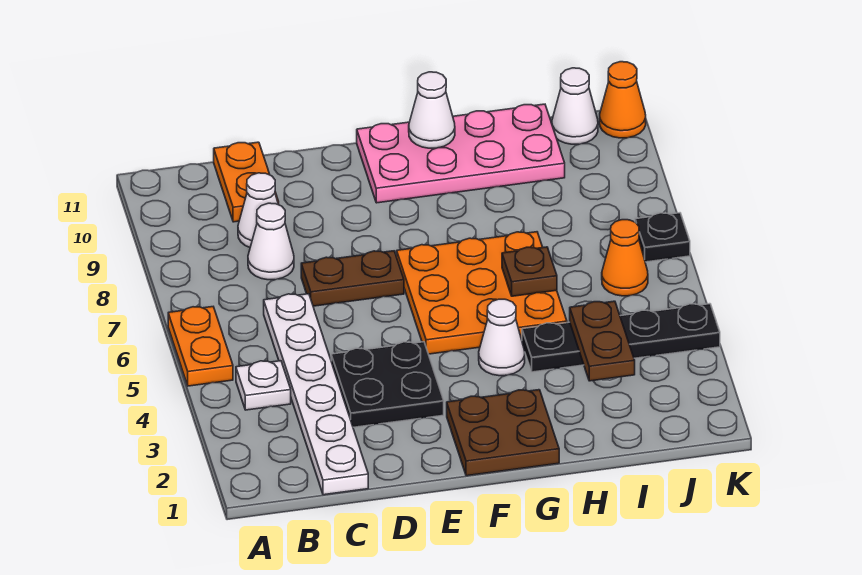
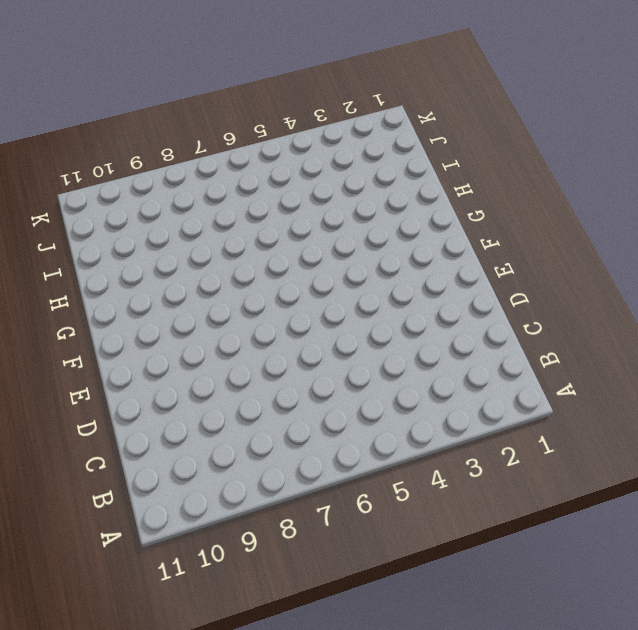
none -> orange 1x2 plate [168,307,233,386]
none -> white 1x1 plate [236,361,291,410]
none -> white 1x6 plate [264,294,368,495]

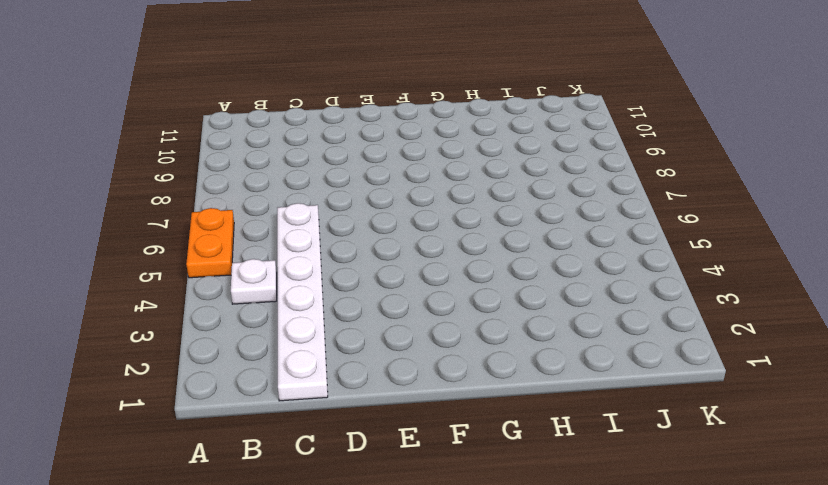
none -> white 1x1 cone [248,203,294,280]
none -> white 1x1 cone [238,173,278,247]
none -> orange 1x2 plate [214,142,279,222]

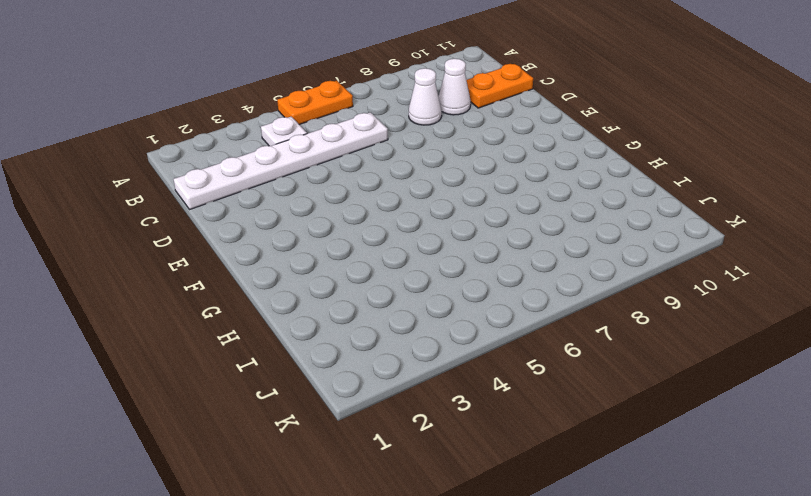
none -> black 2x2 plate [331,342,444,427]
none -> brown 1x2 plate [301,251,404,306]
none -> brown 2x2 plate [447,390,559,476]

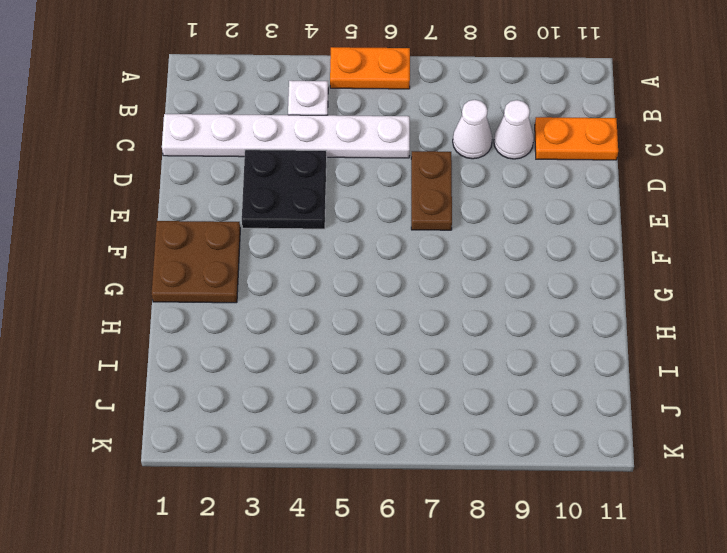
none -> orange 3x3 plate [397,232,567,354]
none -> pink 2x4 plate [357,104,565,203]
none -> white 1x1 cone [479,299,525,376]

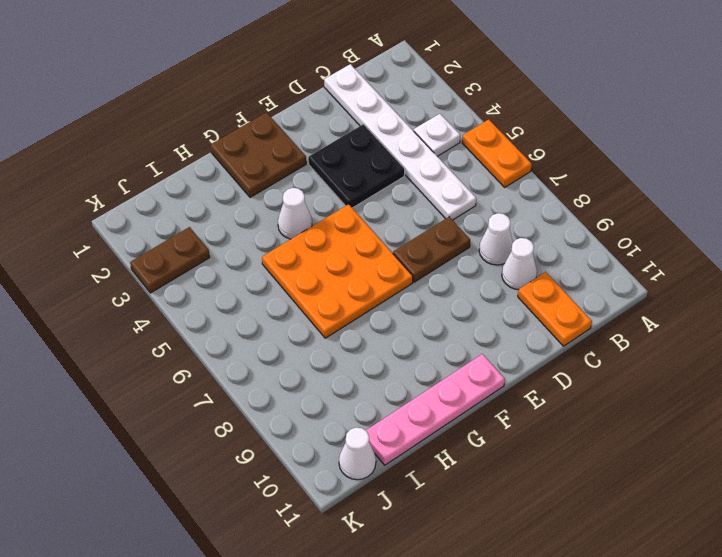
pink 1x4 plate [366,354,505,465] -> pink 2x4 plate [357,104,565,203]
brown 1x2 plate [130,227,210,293] -> brown 1x2 plate turned to [570,301,635,381]
none -> black 1x4 plate [522,304,720,372]
none -> orange 1x1 cone [602,220,648,296]
none -> black 1x1 plate [635,213,690,262]

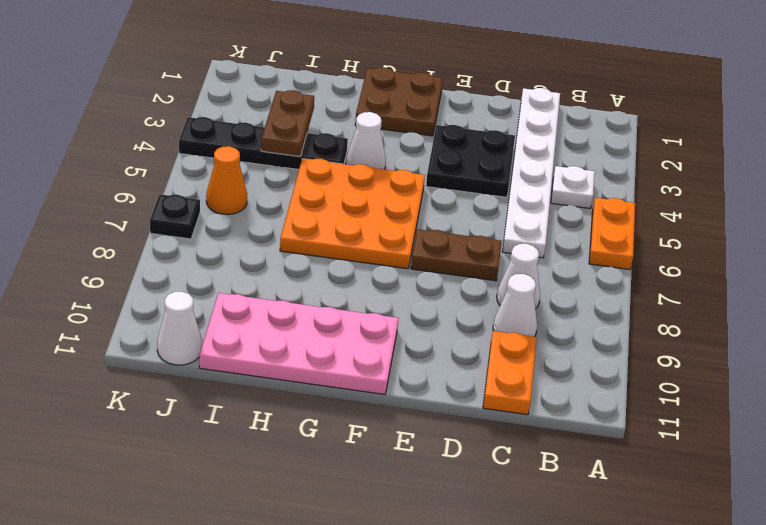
none -> orange 1x1 cone [600,62,646,138]
none -> white 1x1 cone [409,72,455,148]
none -> brown 1x1 plate [502,247,557,296]

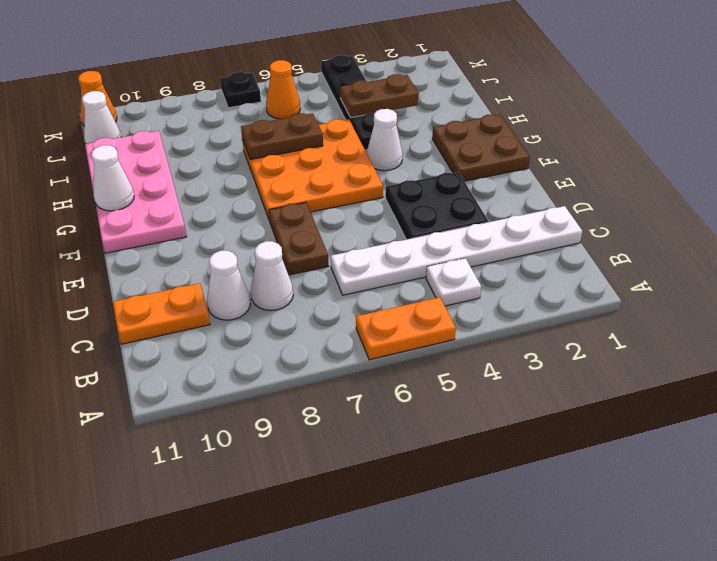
brown 1x2 plate [241,113,323,159] -> brown 1x1 plate [502,247,557,296]

